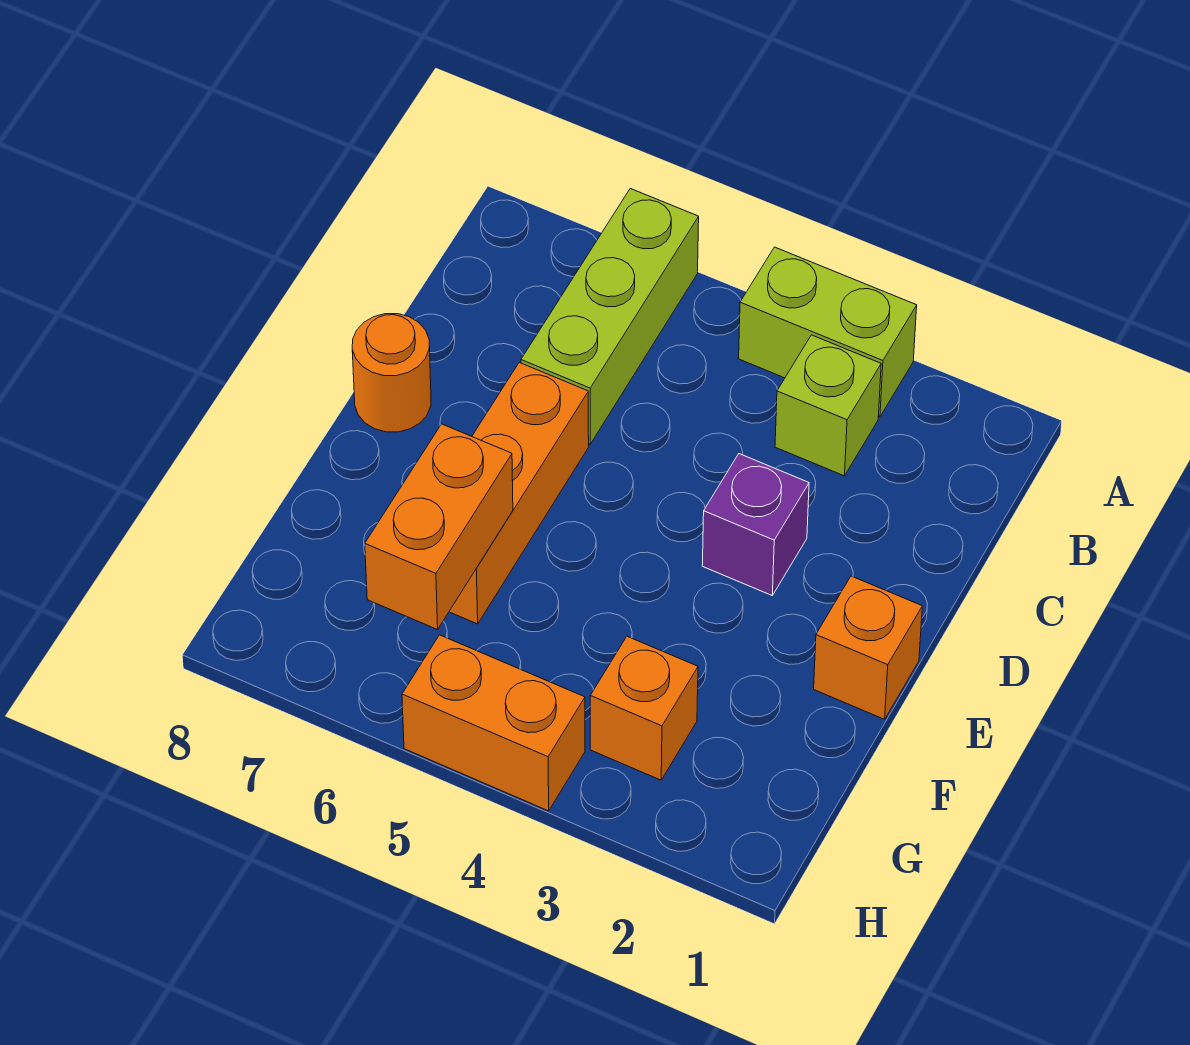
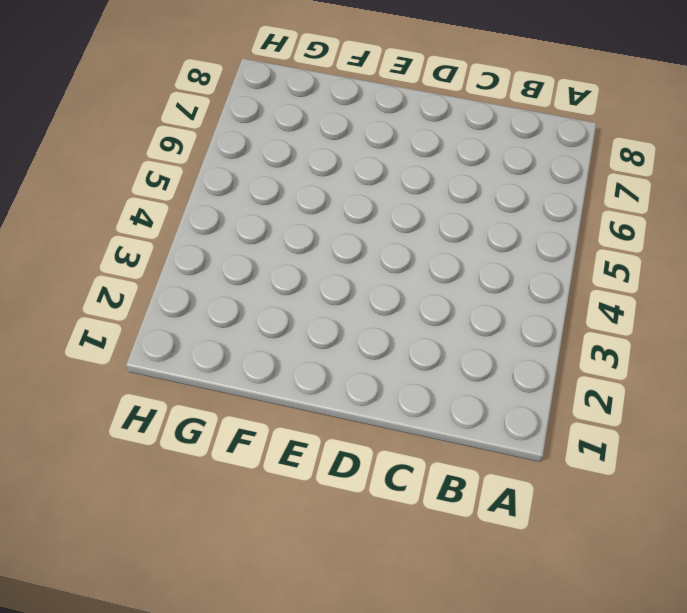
none -> lime 1x2 brick [739,247,917,417]
none -> lime 1x3 brick [521,189,699,444]

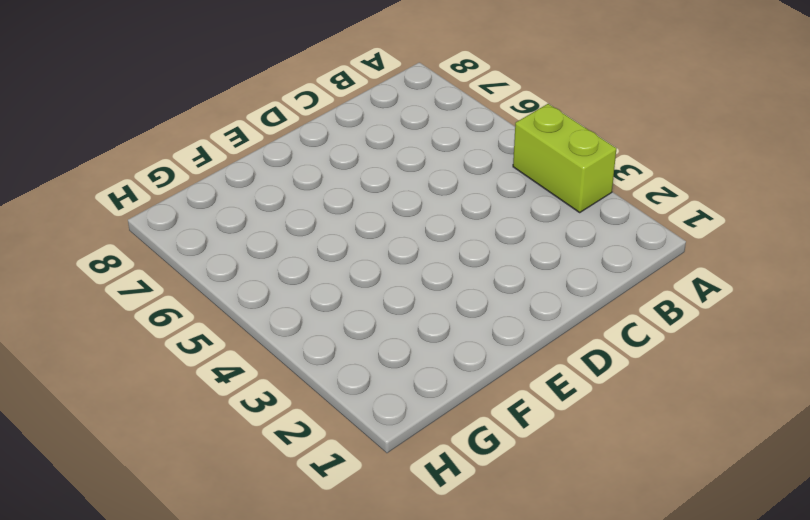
none -> lime 1x3 brick [521,189,699,444]
none -> lime 1x1 brick [775,335,881,476]

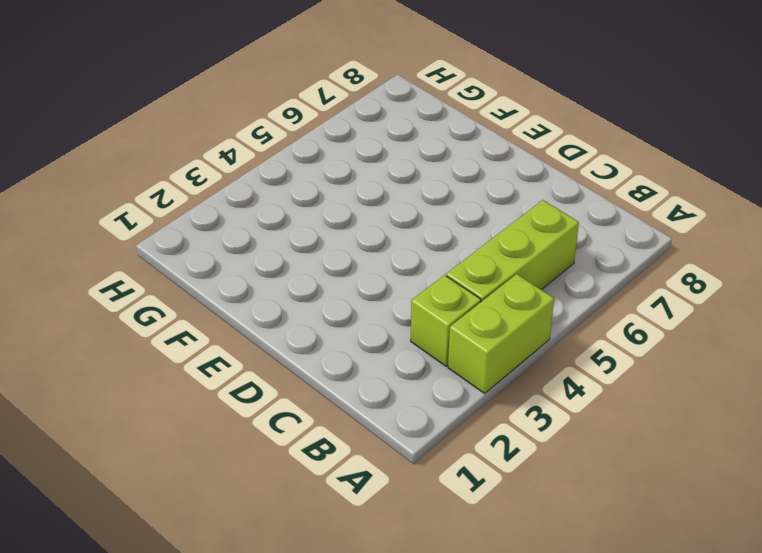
lime 1x3 brick [446,200,579,302] -> lime 1x3 brick turned to [521,189,699,444]
none -> purple 1x1 brick [702,454,809,595]
none -> orange 1x3 brick [449,362,589,624]

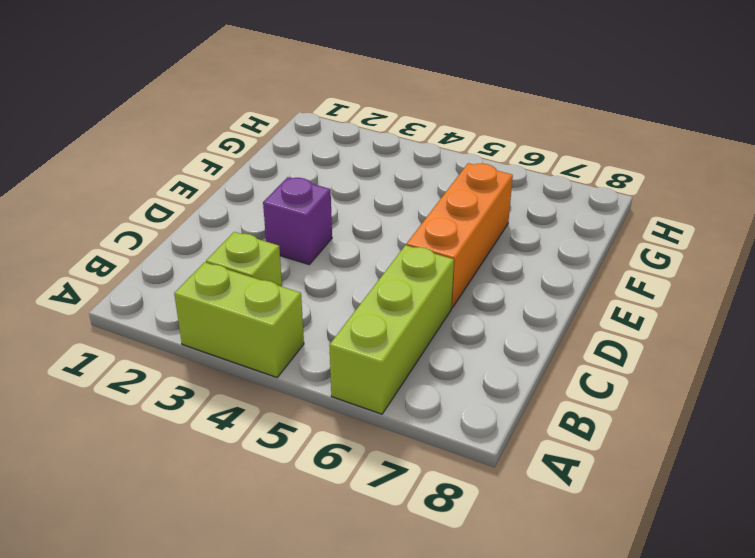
none -> orange 1x1 round brick [352,314,431,432]
none -> orange 1x1 brick [814,576,922,719]

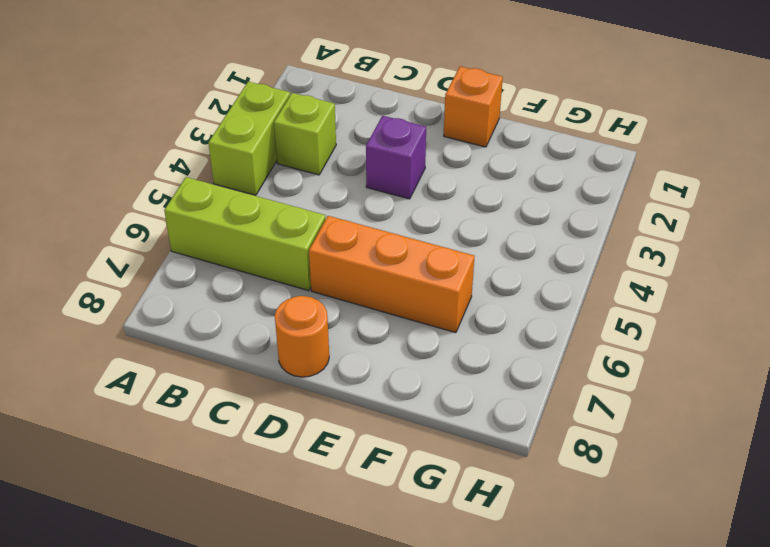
none -> orange 1x1 brick [590,636,698,780]
none -> orange 1x2 brick [402,635,585,811]

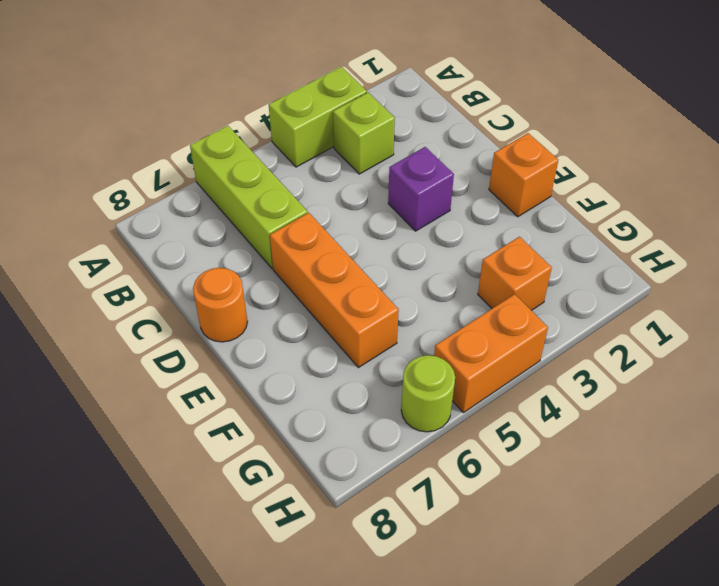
lime 1x1 round brick [401,355,455,432] -> none
none -> orange 1x2 brick [365,424,513,630]

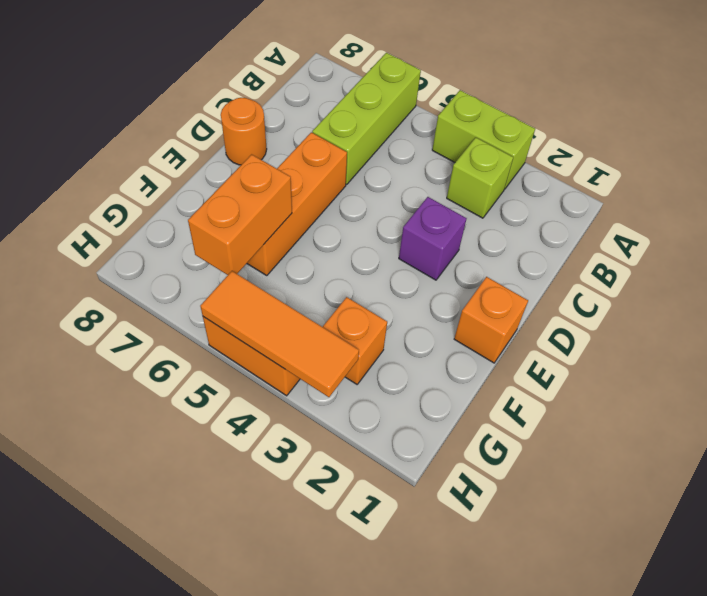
orange 1x3 tile [200,271,359,397] -> none

